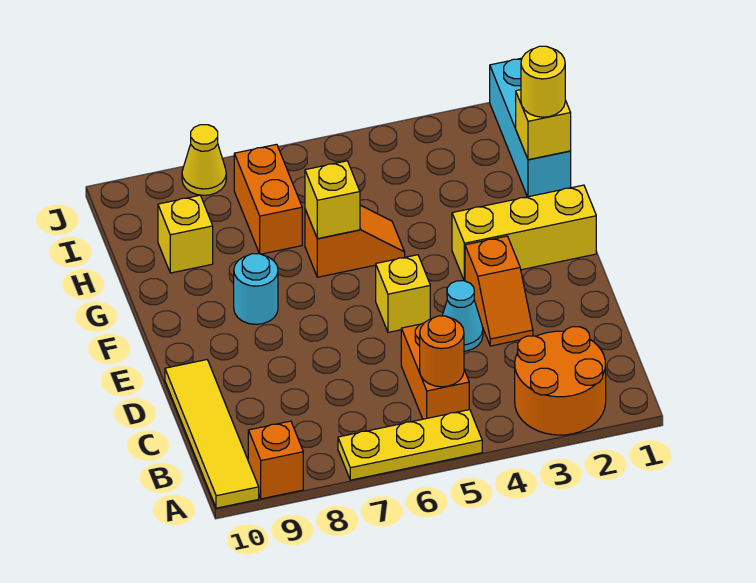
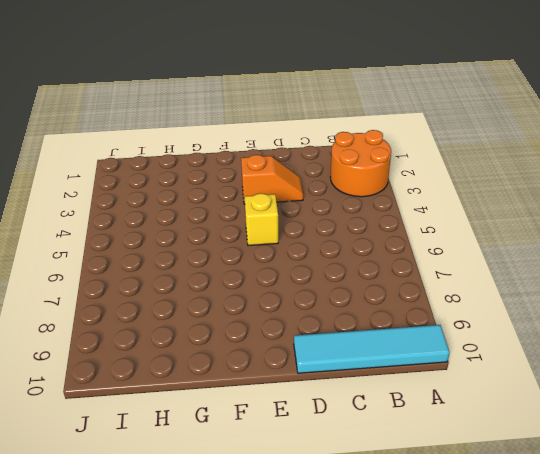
cyan 1x4 tile [294,325,450,373] -> yellow 1x4 tile [165,360,259,508]
none -> yellow 1x3 plate [338,410,482,480]
none -> orange 1x1 brick [248,421,303,499]
none -> orange 1x2 brick [401,323,469,419]

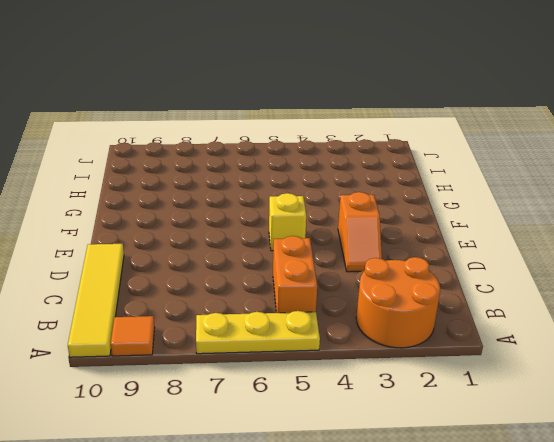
orange 1x1 tile [111,316,155,356] -> orange 1x1 brick [248,421,303,499]
none -> cyan 1x1 cone [442,281,483,351]
none -> yellow 1x3 brick [452,185,596,281]
none -> cyan 1x1 round brick [234,254,278,324]

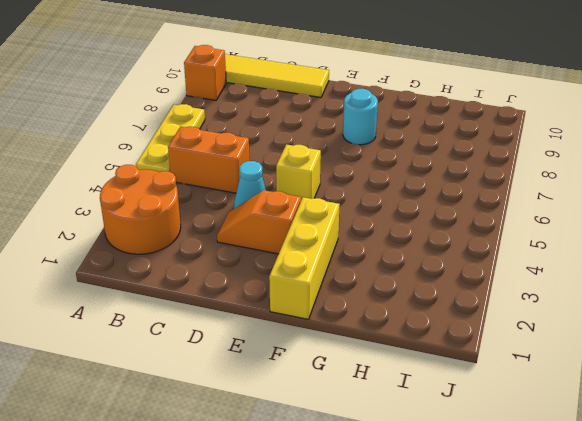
none -> orange 1x2 slope [305,205,405,277]
none -> cyan 1x3 brick [490,58,571,197]
none -> orange 1x2 brick [234,144,302,254]

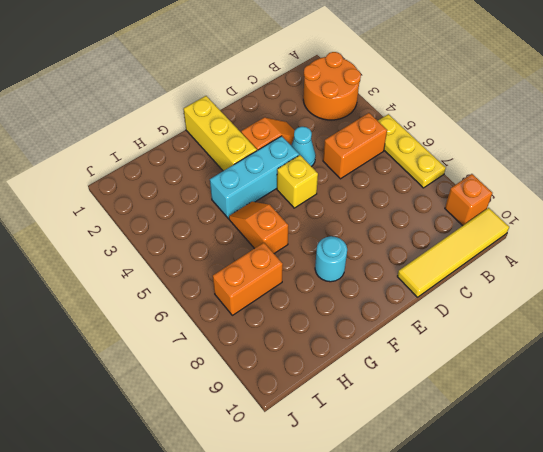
cyan 1x3 brick [210,136,299,218] -> cyan 1x3 brick moved to [490,58,571,197]
none -> yellow 1x1 brick [158,195,213,273]
none -> yellow 1x1 cone [182,125,226,195]
none -> orange 1x1 round brick [420,316,464,387]

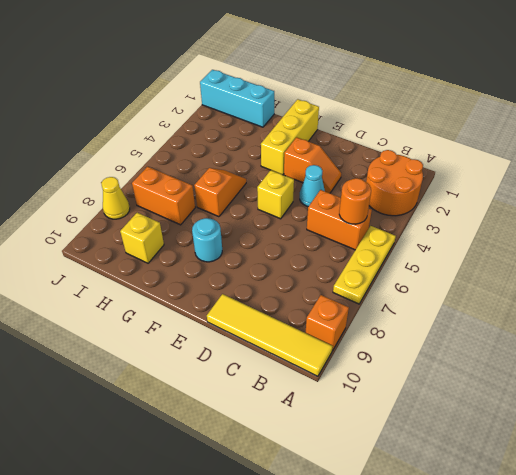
none -> yellow 1x1 brick [305,161,360,239]
none -> yellow 1x1 brick [516,90,571,160]
none -> yellow 1x1 round brick [521,46,565,117]

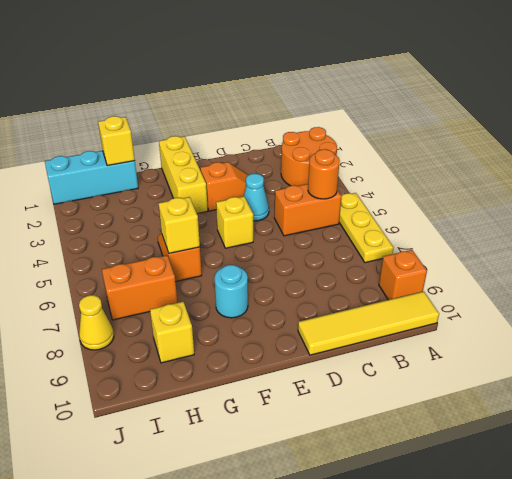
none -> yellow 1x1 round brick [521,46,565,117]

